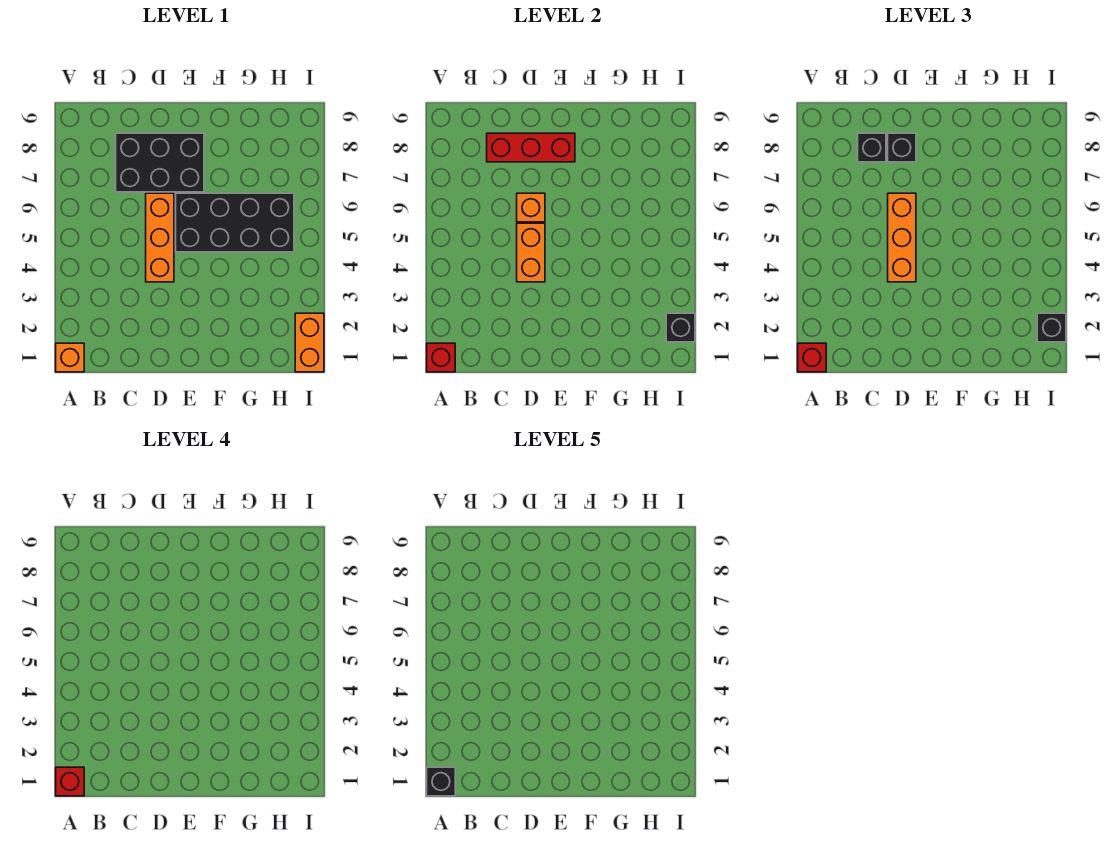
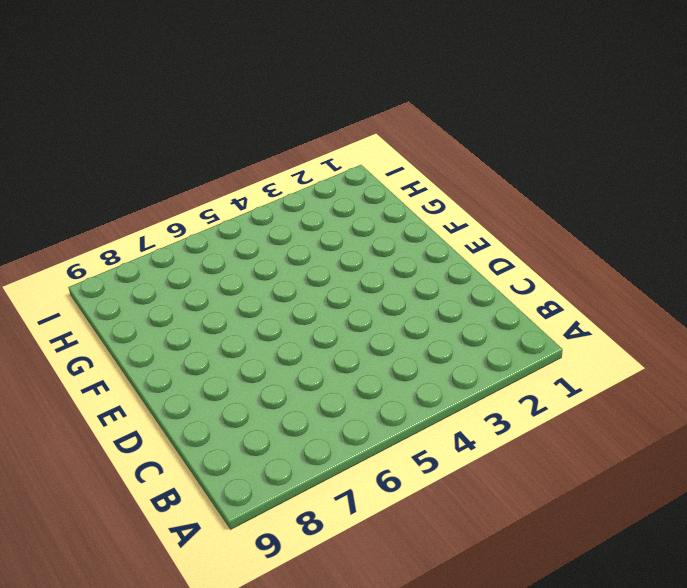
none -> orange 1x1 brick [56,343,84,372]
none -> black 2x3 brick [116,133,204,192]
none -> orange 1x3 brick [146,193,174,282]

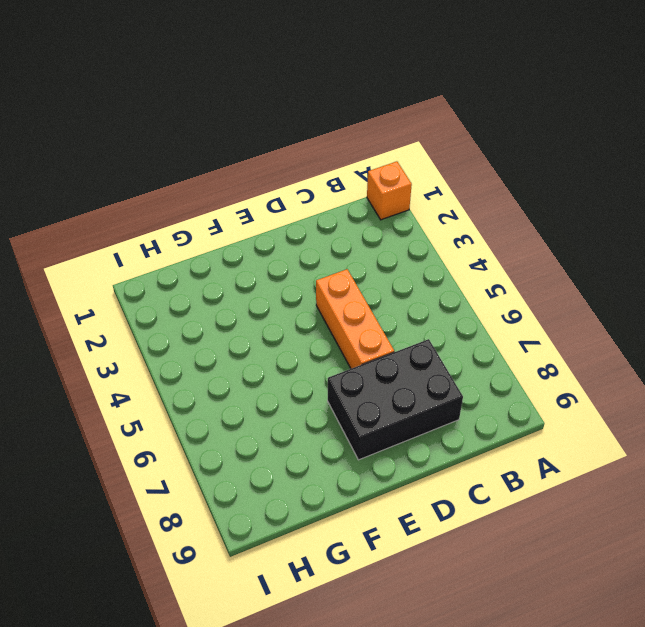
none -> black 2x4 brick [176,193,294,252]
none -> orange 1x2 brick [295,313,324,372]
none -> red 1x1 brick [427,343,455,372]

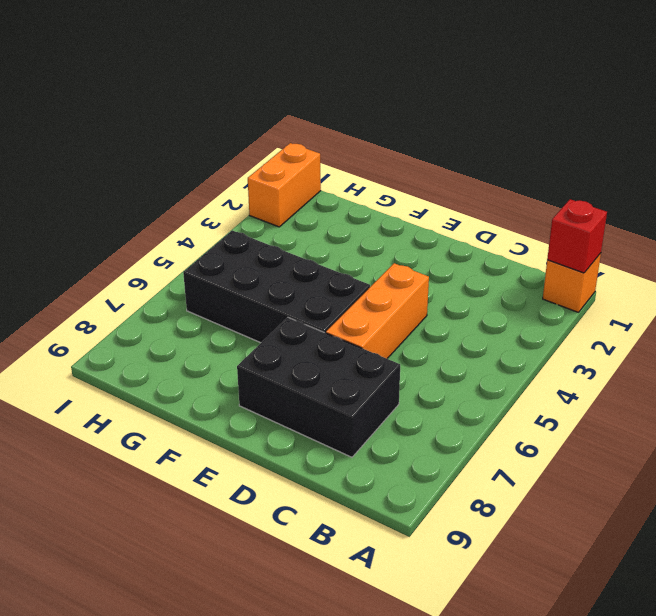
none -> red 1x3 brick [487,133,575,162]
none -> orange 1x2 brick [517,223,545,282]
none -> orange 1x1 brick [517,193,545,222]

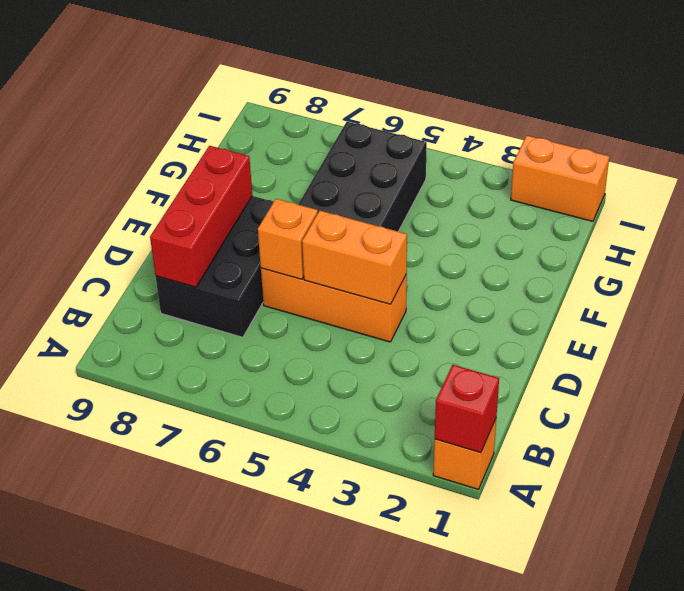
none -> black 1x1 brick [666,313,695,342]
none -> red 1x1 brick [798,343,826,372]
none -> black 1x1 brick [858,133,886,162]

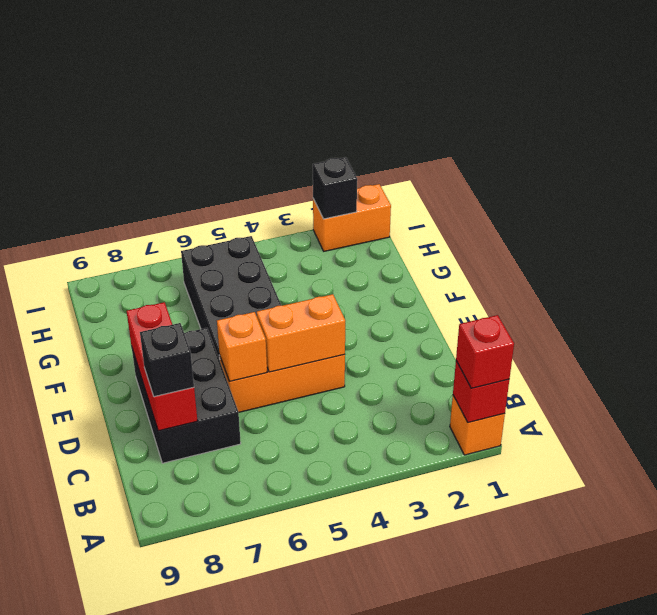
none -> orange 1x3 brick [888,193,916,282]
none -> black 1x1 brick [888,133,916,162]
none -> black 1x1 brick [1037,313,1066,342]

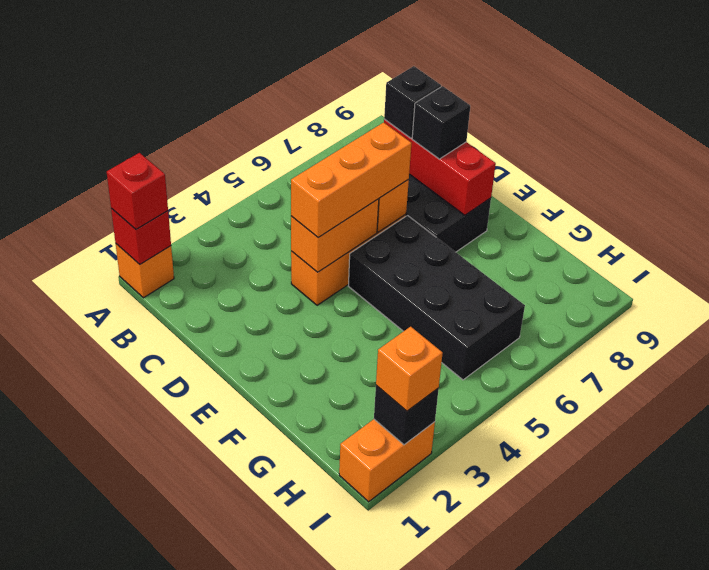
orange 1x1 brick [376,327,443,411] -> black 1x1 brick [1037,313,1066,342]
none -> red 1x1 brick [56,767,84,796]
none -> black 1x1 brick [427,767,455,796]

